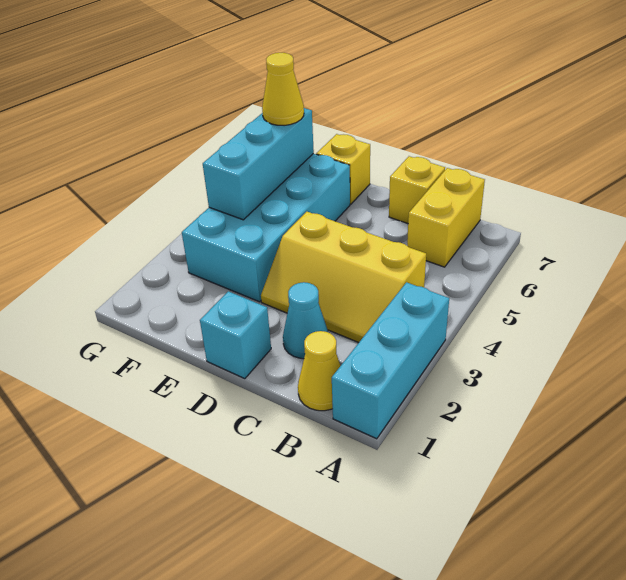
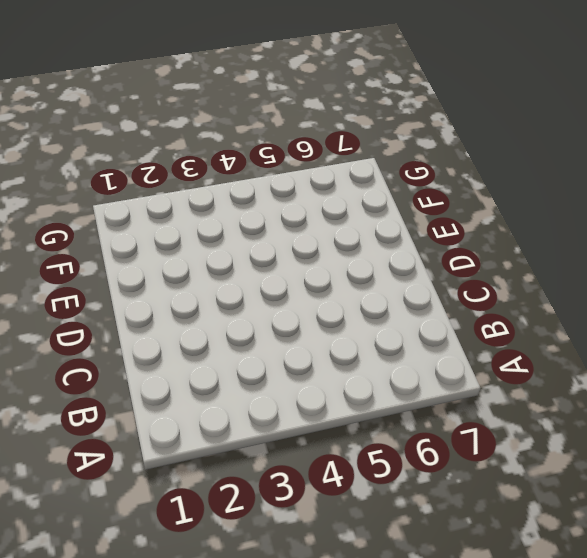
none -> cyan 1x3 brick [332,282,449,439]
none -> yellow 1x1 cone [298,331,340,411]

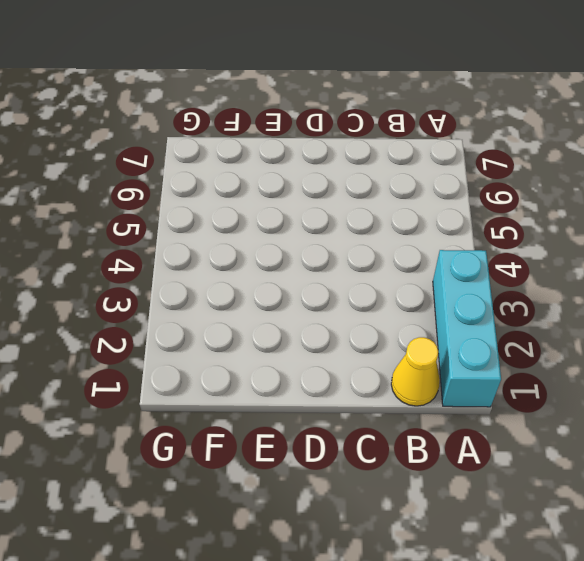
none -> yellow 2x3 slope [261,212,426,343]
none -> yellow 1x2 brick [407,168,485,267]

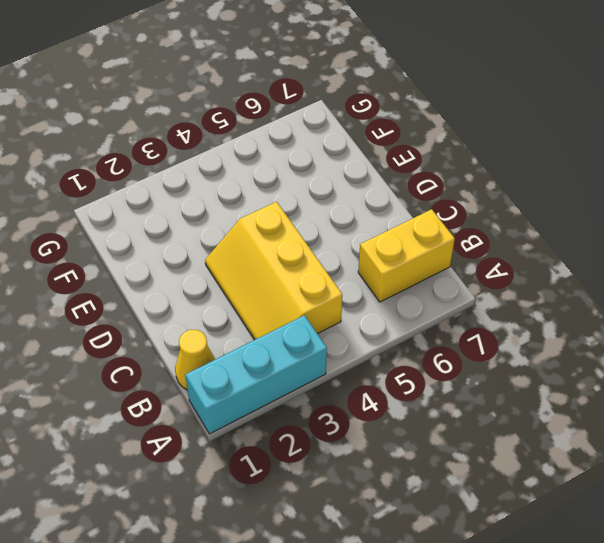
none -> cyan 1x1 cone [283,282,328,359]
none -> yellow 1x1 brick [389,156,445,223]

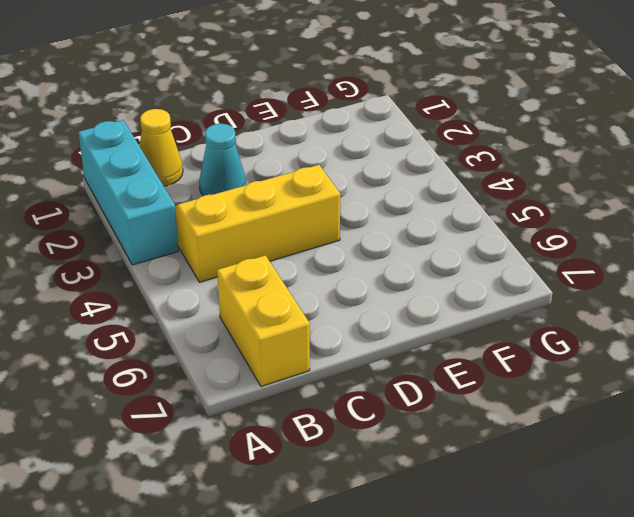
none -> yellow 1x1 brick [389,156,445,223]
none -> cyan 1x1 brick [200,291,271,379]

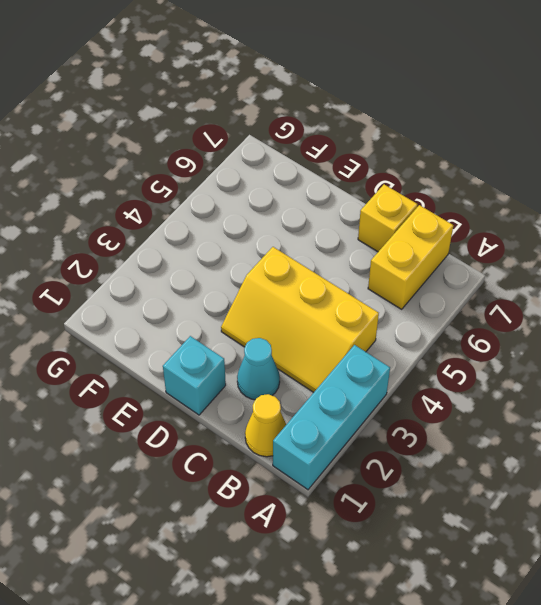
none -> cyan 2x4 brick [182,154,350,302]
none -> yellow 1x1 brick [316,134,370,204]

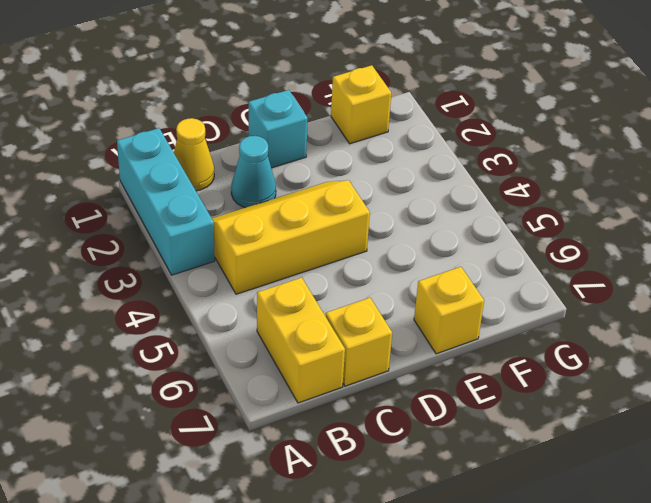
yellow 1x1 brick [331,65,391,144] -> none
none -> cyan 2x4 brick [182,154,350,302]
none -> cyan 1x3 brick [203,108,314,220]

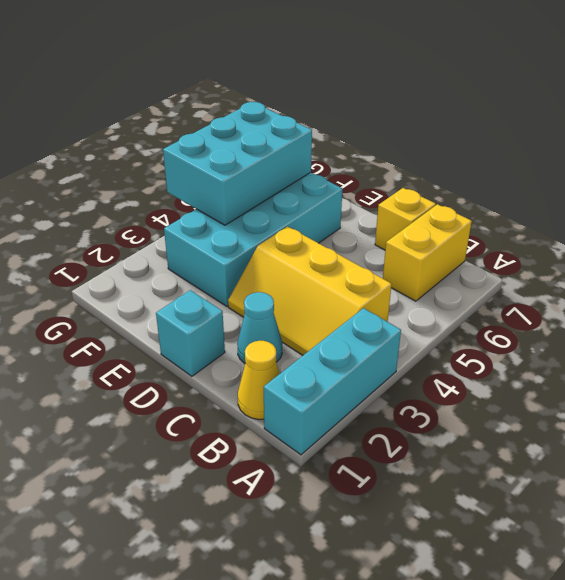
cyan 2x3 brick [163,102,312,225] -> cyan 1x3 brick [203,108,314,220]
none -> yellow 1x1 brick [316,134,370,204]
none -> yellow 1x1 cone [262,53,304,126]

